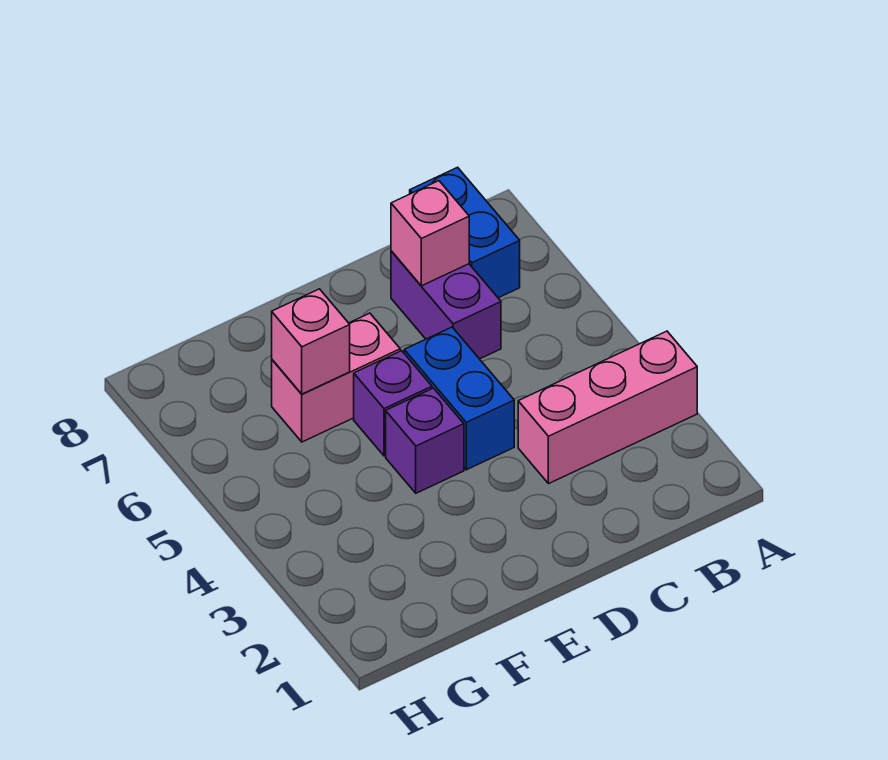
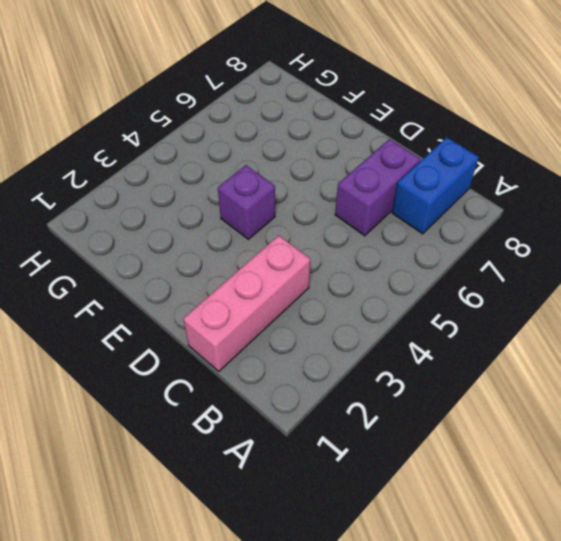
pink 1x3 brick [183,235,310,371] -> pink 1x3 brick turned to [518,331,697,484]
none -> blue 1x2 brick [404,327,514,470]
none -> purple 1x1 brick [354,351,432,456]

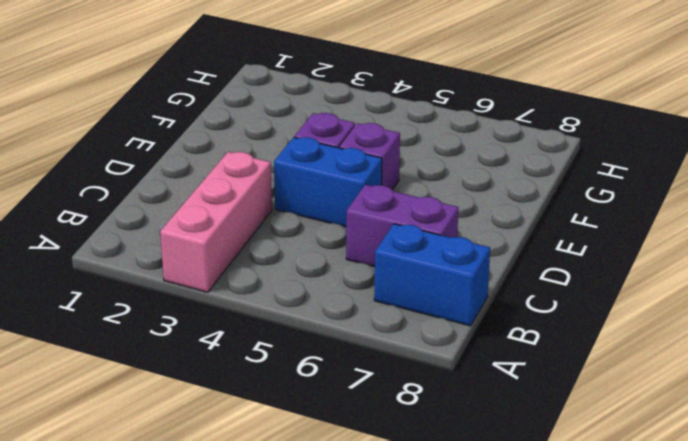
none -> pink 1x2 brick [272,313,400,442]
none -> pink 1x1 brick [391,181,469,286]

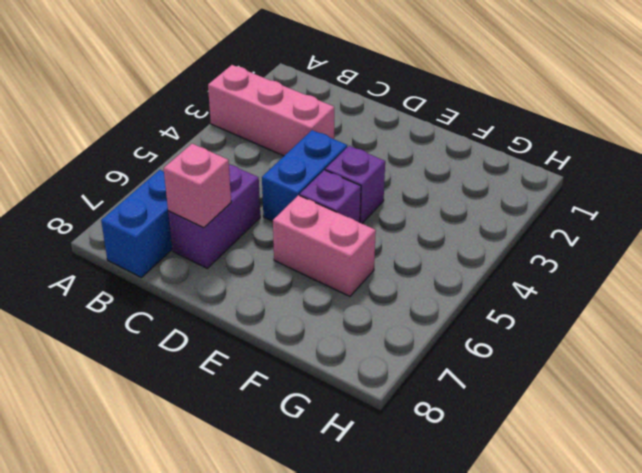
none -> pink 1x1 brick [272,289,350,394]

